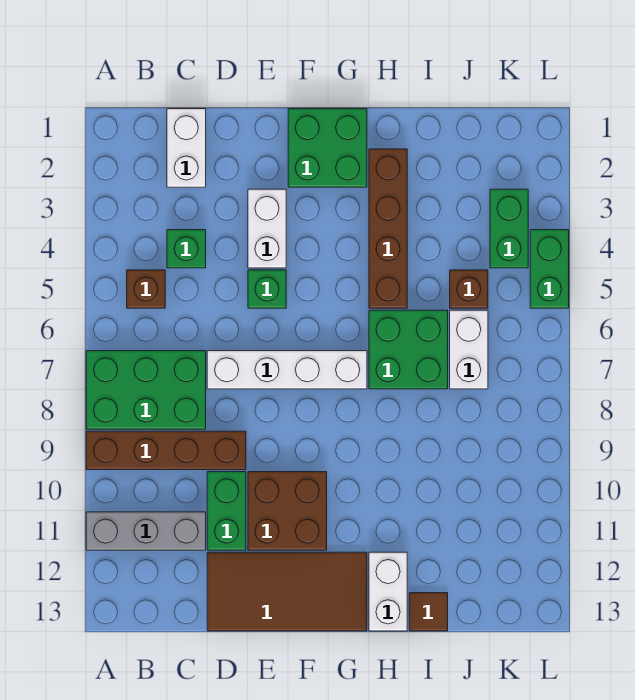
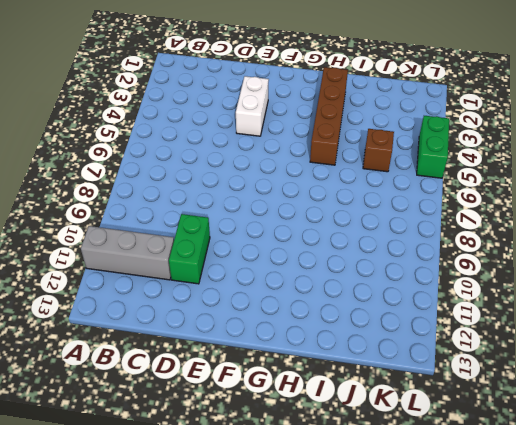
none -> green 2x3 brick [86,351,206,429]
none -> brown 1x4 brick [86,431,246,470]
none -> brown 1x1 brick [127,270,165,308]

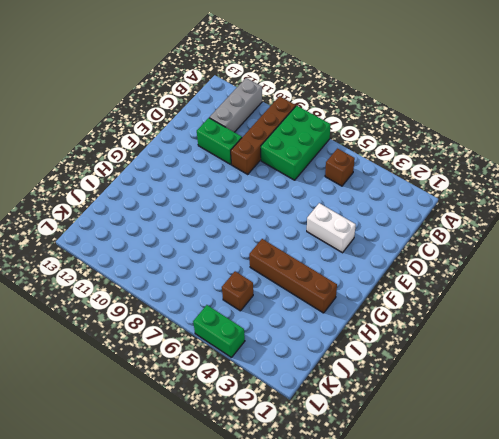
none -> white 1x2 brick [167,109,206,187]
none -> green 1x1 brick [167,230,206,268]
none -> white 1x4 brick [207,351,367,389]

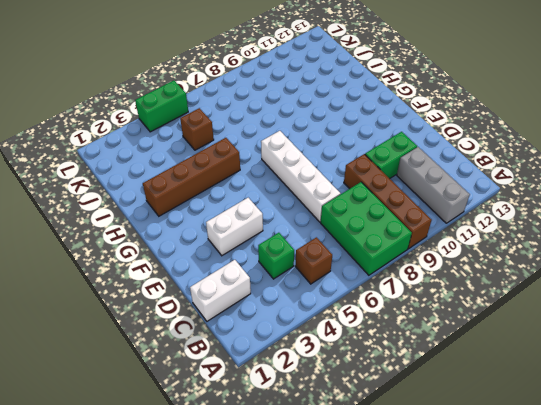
none -> brown 2x4 tile [207,552,367,631]
none -> green 1x1 brick [248,270,286,308]
none -> brown 2x2 brick [248,472,327,550]

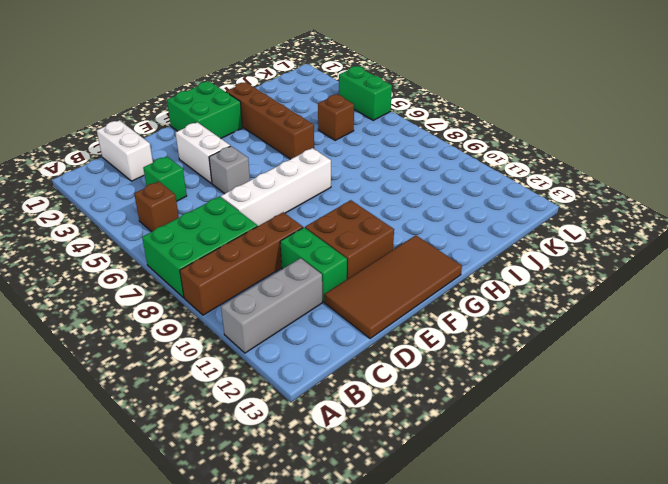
grey 1x1 brick [209,146,250,194] -> green 1x1 brick [248,270,286,308]
none -> green 2x2 brick [369,310,448,389]
none -> white 1x2 brick [369,552,407,631]
none -> brown 1x1 tile [409,593,448,631]

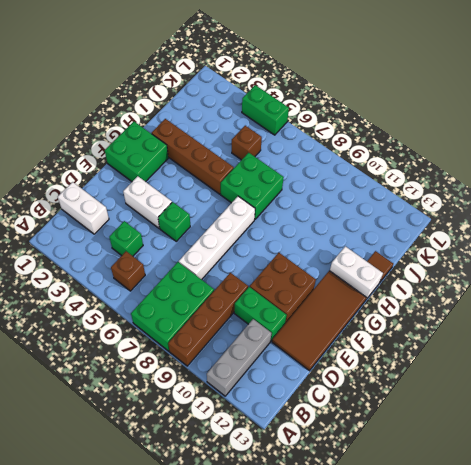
none -> white 1x2 brick [450,310,488,389]
none -> green 1x2 brick [490,189,528,268]

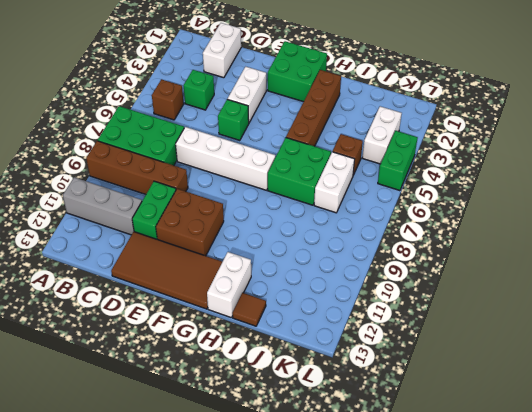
white 1x2 brick [362,106,402,164] -> green 1x2 brick [490,189,528,268]

